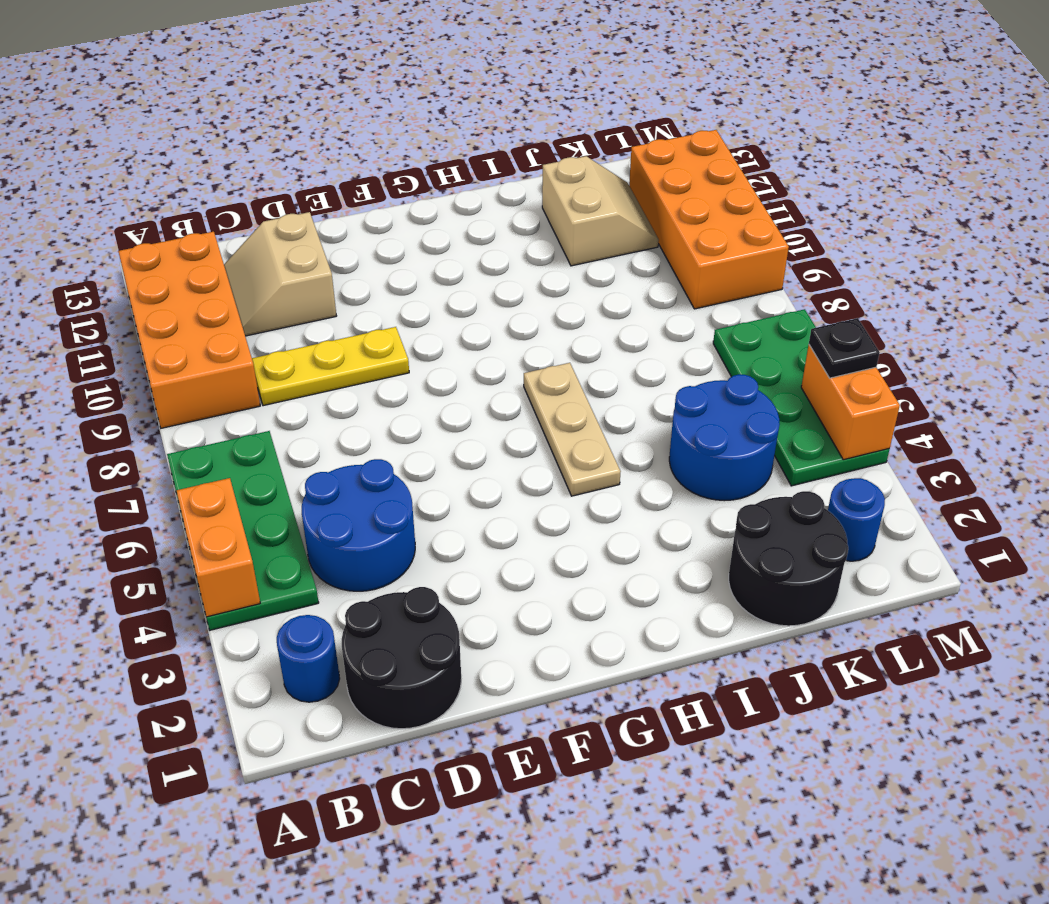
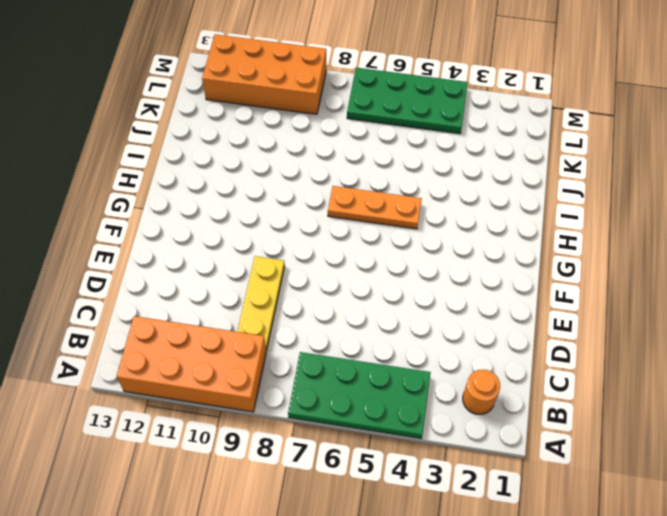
orange 1x1 round brick [463,370,500,414] -> blue 1x1 round brick [277,615,340,702]
orange 1x3 plate [328,186,422,229] -> tan 1x3 plate [524,363,621,496]
none -> black 2x2 round brick [342,587,461,729]
none -> blue 2x2 round brick [302,459,415,591]
none -> tan 2x2 slope [224,212,336,336]

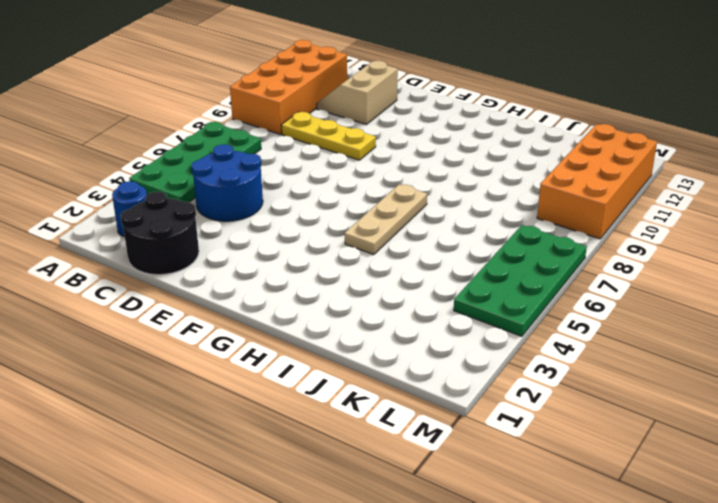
none -> black 2x2 round brick [729,491,848,626]
none -> blue 2x2 round brick [669,374,780,501]
none -> tan 2x2 slope [542,156,659,266]

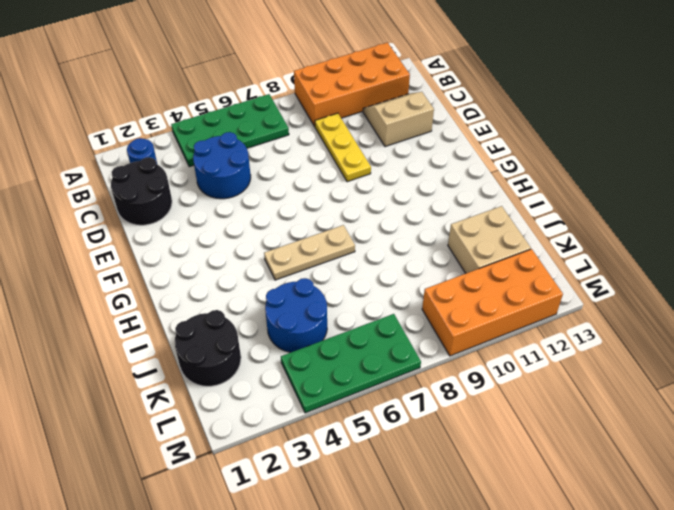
tan 2x2 brick [448,206,531,273] -> tan 2x2 slope [542,156,659,266]
none -> blue 1x1 round brick [828,478,885,561]
none -> orange 1x2 brick [177,478,260,617]
none -> orange 1x2 brick [801,345,900,460]

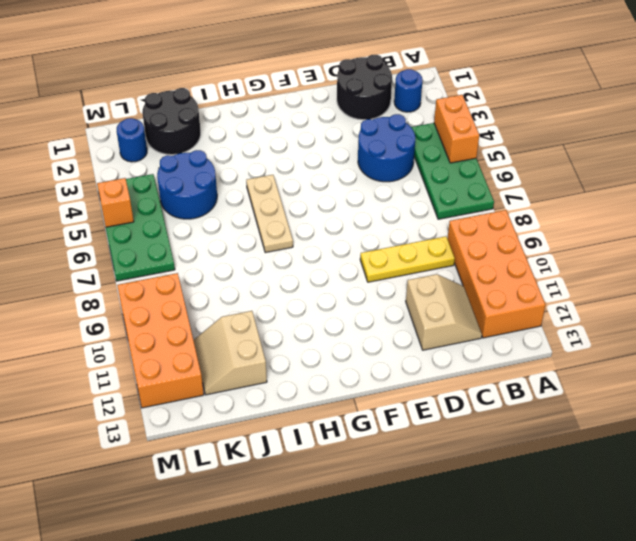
orange 1x1 brick [97,178,134,227] -> orange 1x2 brick [801,345,900,460]
none -> black 1x1 plate [809,318,880,378]

